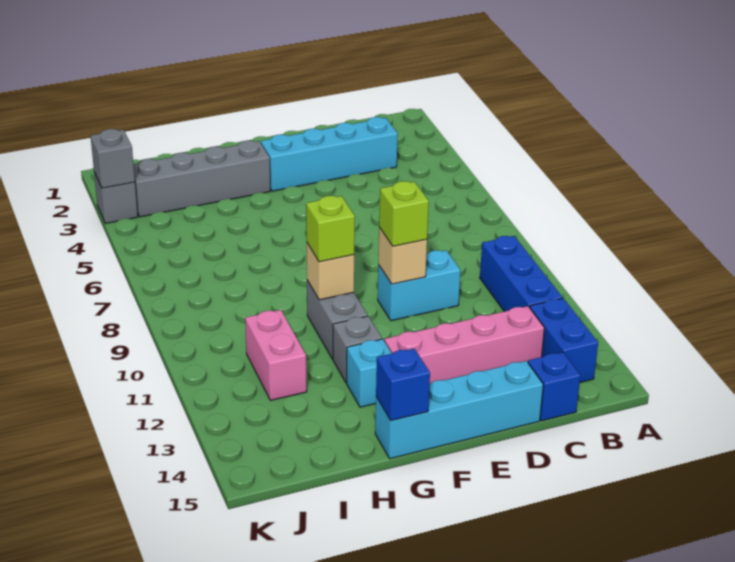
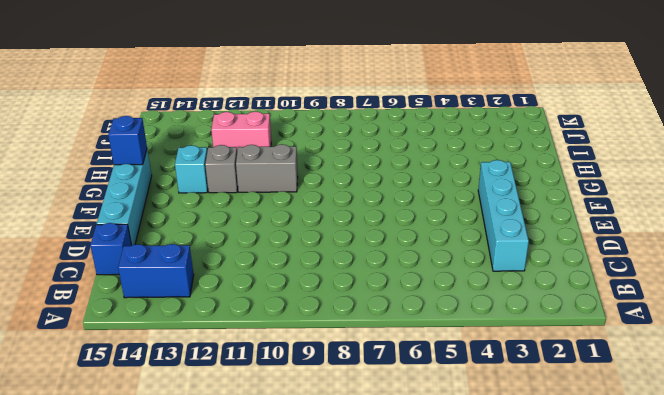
none -> blue 1x3 brick [480,236,563,311]
none -> pink 1x4 brick [384,306,544,384]
none -> cyan 1x2 brick [378,250,461,321]

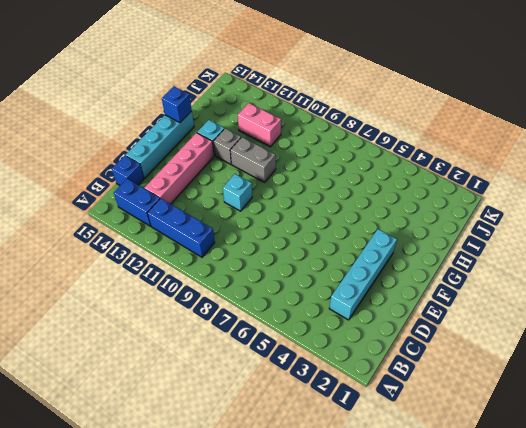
cyan 1x1 brick [223,174,252,211] -> cyan 1x2 brick [378,250,461,321]
none -> grey 1x4 brick [133,140,270,217]
none -> grey 1x1 brick [94,172,138,223]
none -> tan 1x1 brick [378,228,427,284]

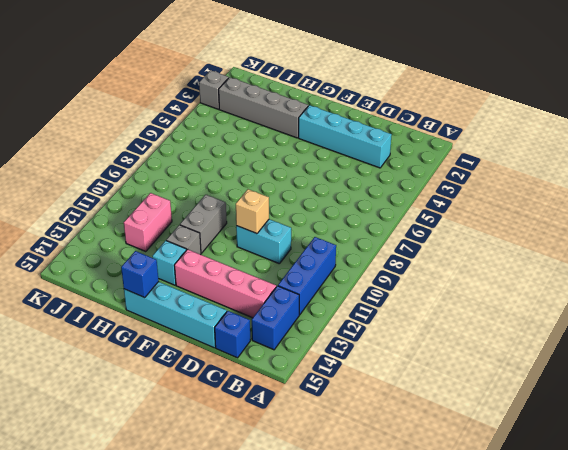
none -> tan 1x1 brick [307,243,354,300]
none -> grey 1x1 brick [91,129,135,188]
none -> lime 1x1 brick [379,181,429,246]

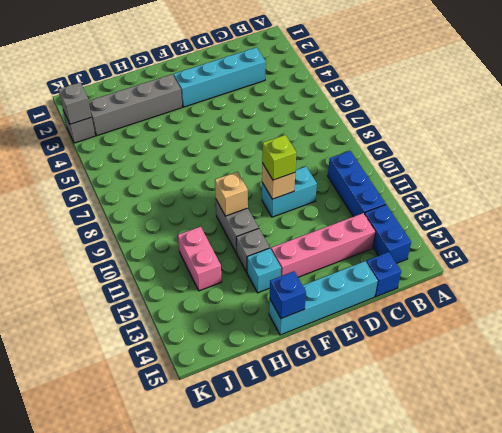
none -> lime 1x1 brick [306,196,355,262]

